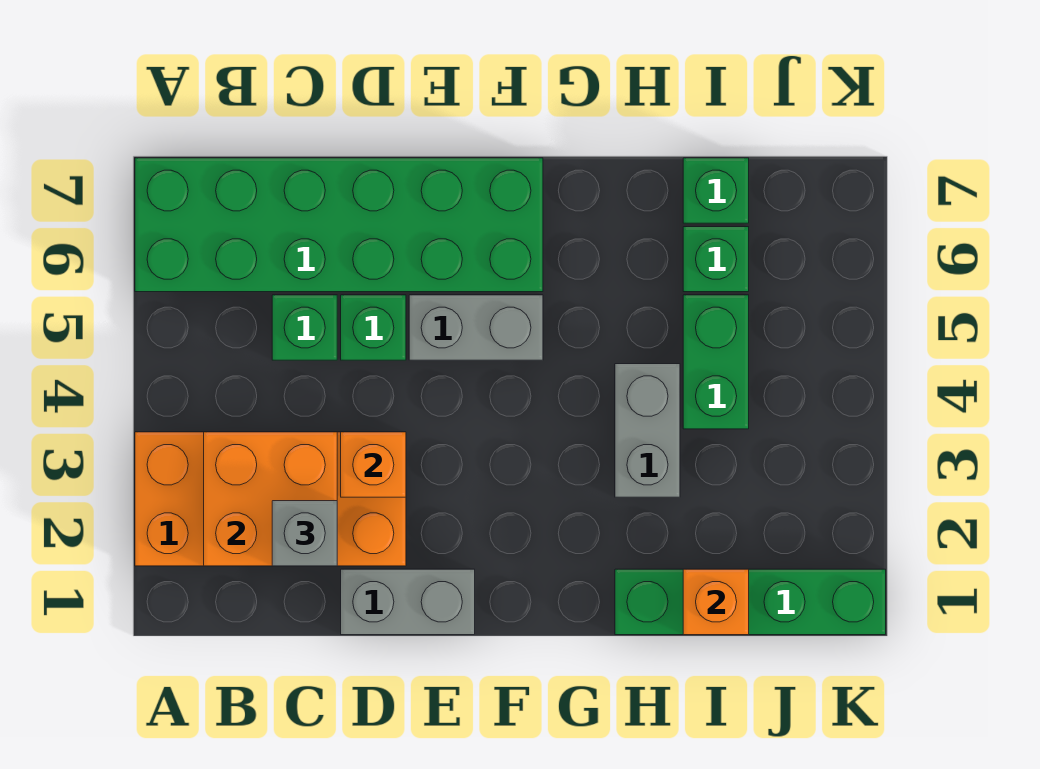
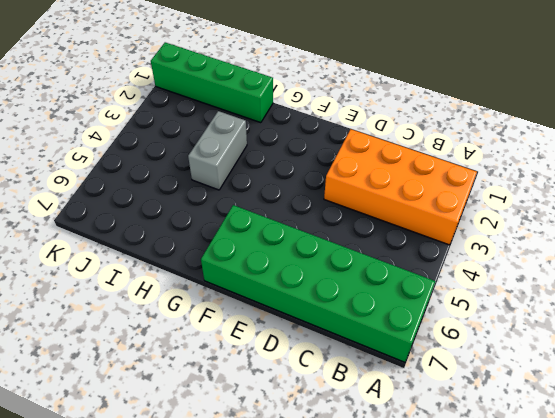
none -> green 1x1 brick [272,295,337,360]
none -> grey 1x2 brick [341,569,475,635]
none -> green 1x1 brick [341,295,406,360]

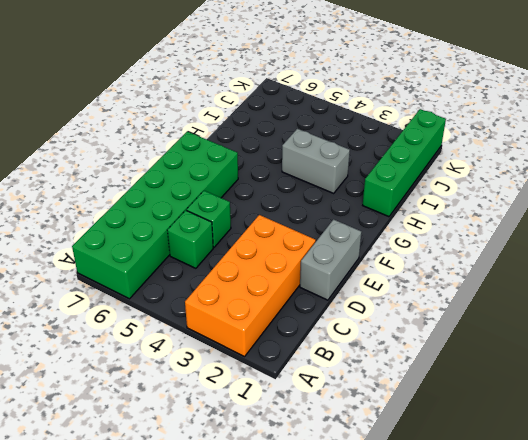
none -> grey 1x2 brick [409,295,543,360]
none -> green 1x2 brick [683,295,749,429]
none -> green 1x1 brick [683,227,749,292]

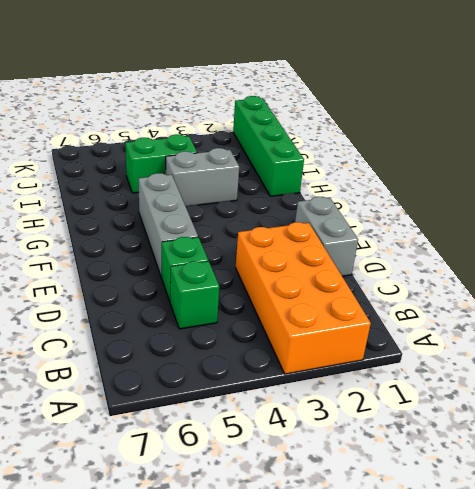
grey 1x3 brick [139,173,198,277] -> grey 1x2 brick [409,295,543,360]
none -> green 2x6 brick [135,158,543,292]
none -> green 1x1 brick [683,227,749,292]
none -> green 1x1 brick [683,158,749,223]

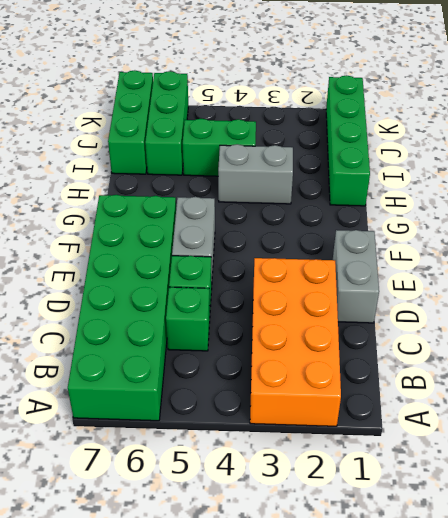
green 1x3 brick [145,71,188,175] -> green 1x1 brick [683,227,749,292]
green 1x3 brick [108,70,153,174] -> green 1x1 brick [683,158,749,223]
none -> orange 2x2 brick [204,432,337,566]
none -> orange 1x1 brick [341,432,406,497]
none -> orange 1x1 brick [683,569,749,635]

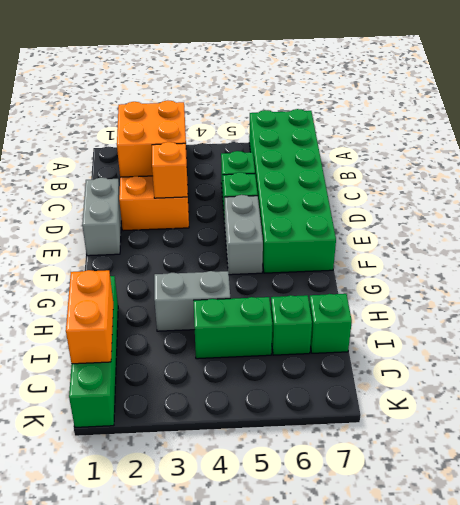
orange 1x2 brick [66,270,113,364] -> orange 1x1 brick [683,569,749,635]
none -> grey 1x1 brick [272,501,337,566]

